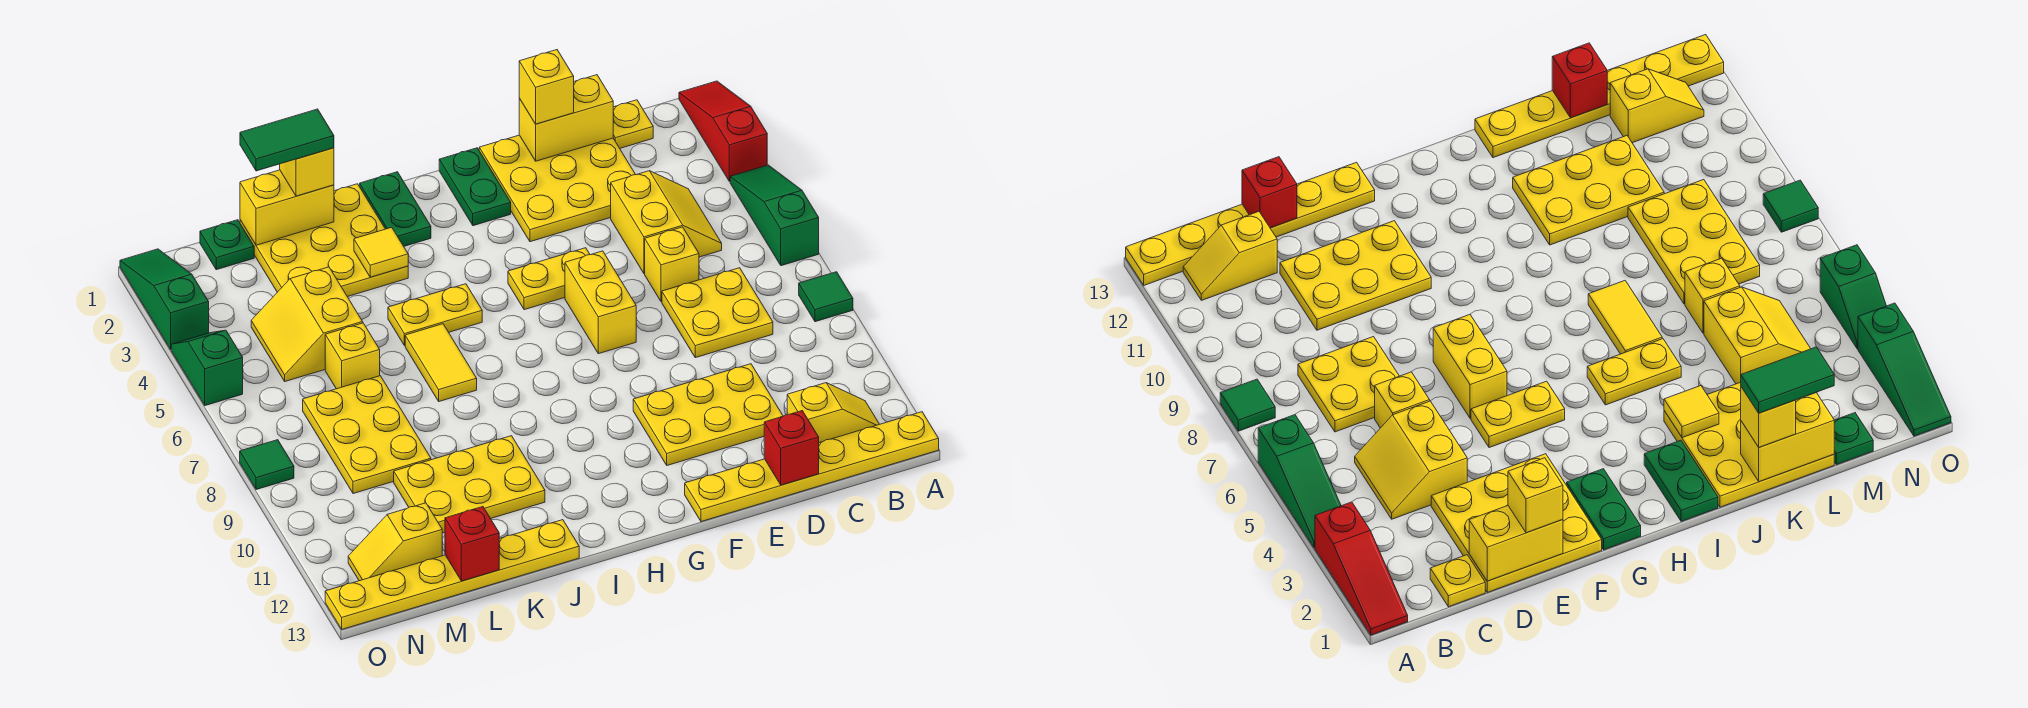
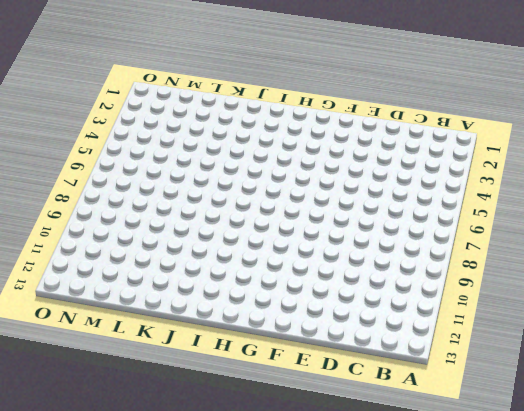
none -> red 1x3 slope [679,81,767,182]
none -> green 1x3 slope [730,165,819,266]
none -> green 1x1 tile [799,272,853,322]
none -> yellow 1x6 plate [685,412,939,522]

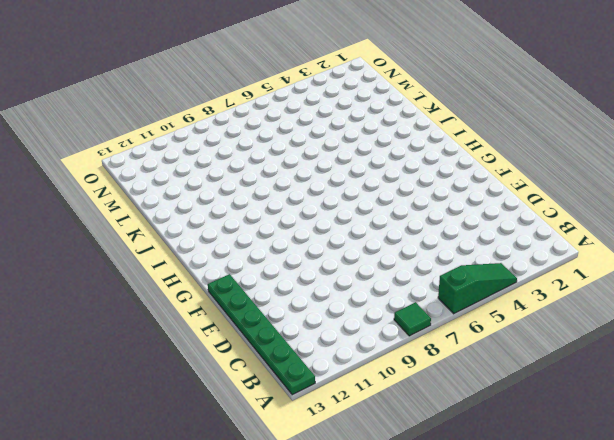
green 1x6 plate [208,274,315,395] -> yellow 1x6 plate [685,412,939,522]
none -> red 1x3 slope [679,81,767,182]
none -> yellow 1x2 slope [787,383,879,443]
none -> yellow 1x1 plate [613,100,653,148]
none -> yellow 2x2 slope [611,171,722,274]

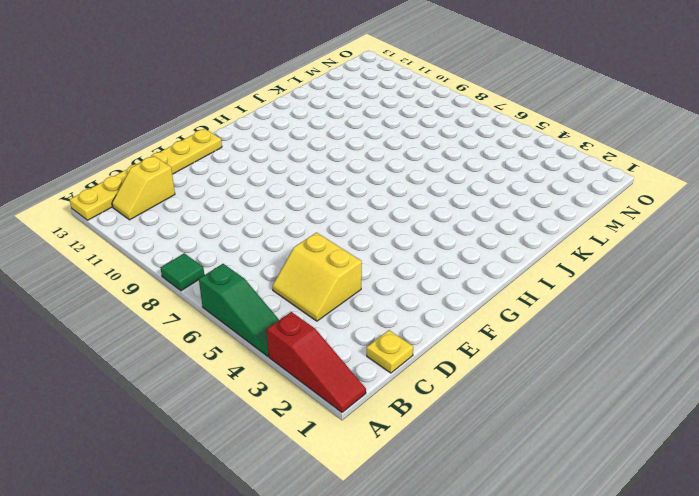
none -> yellow 2x2 plate [662,268,773,358]
none -> yellow 3x3 plate [479,135,636,242]
none -> yellow 1x1 brick [645,227,699,302]
none -> yellow 2x3 plate [633,364,783,465]

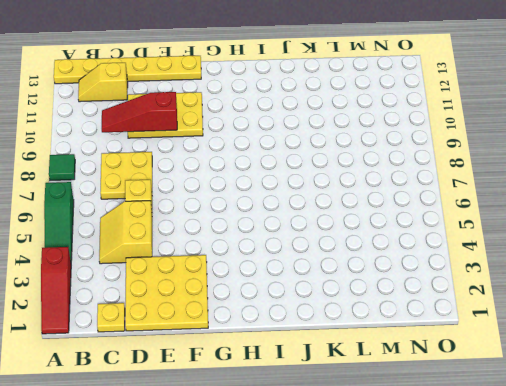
red 1x3 slope [102,92,177,132] -> none
none -> yellow 1x2 plate [508,248,590,310]
none -> yellow 1x2 brick [565,251,636,354]
none -> green 1x2 plate [439,148,511,226]
none -> green 1x2 plate [360,172,431,246]

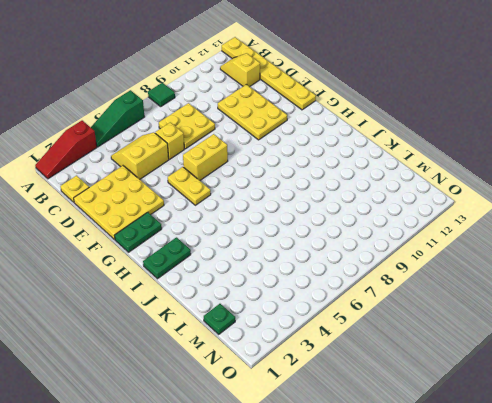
none -> yellow 1x2 plate [388,284,482,346]
none -> yellow 3x3 plate [240,184,408,297]
none -> yellow 1x2 tile [405,324,477,401]
none -> yellow 2x3 plate [394,436,545,533]

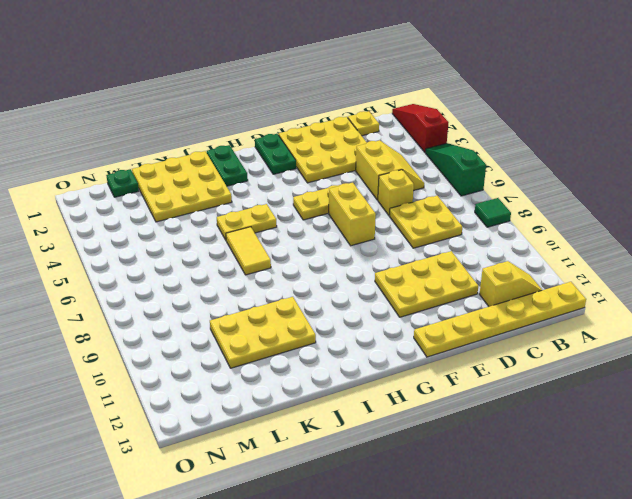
none -> yellow 1x6 plate [325,520,579,629]
none -> yellow 2x2 slope [251,267,363,381]
none -> yellow 1x1 brick [325,323,380,389]
none -> yellow 2x3 plate [303,376,431,494]

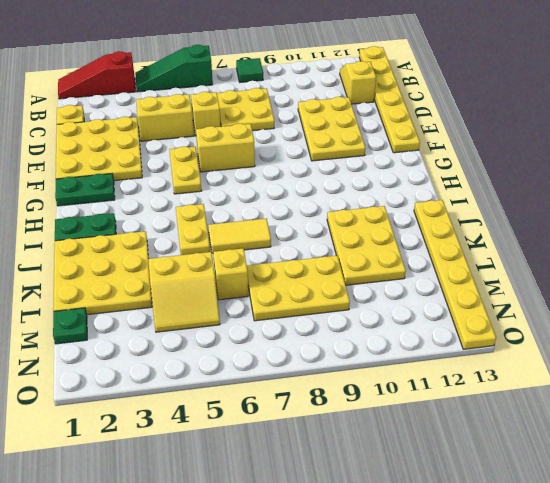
none -> yellow 1x2 slope [348,503,442,581]
none -> green 1x3 slope [120,249,209,349]
none -> green 1x2 slope [171,330,243,406]
none -> green 1x1 tile [240,440,294,490]

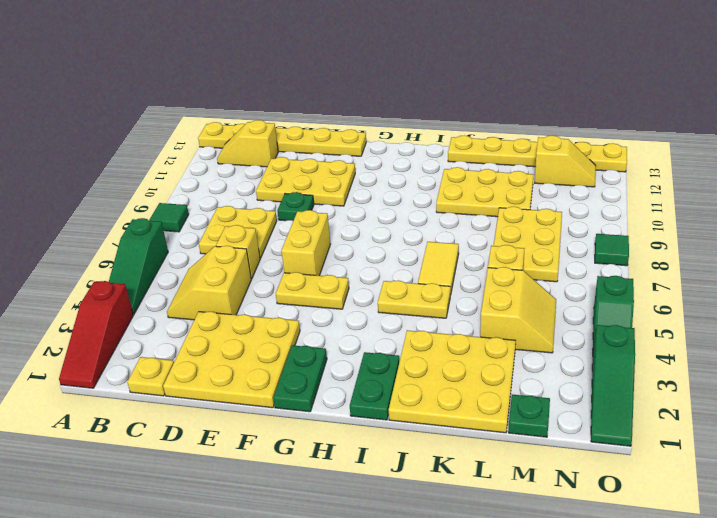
green 1x1 plate [277,192,314,221] -> none
none -> yellow 1x2 brick [519,75,613,161]
none -> red 1x1 brick [764,411,819,485]
none -> yellow 1x1 tile [354,227,408,277]
none -> yellow 1x2 brick [240,170,334,245]

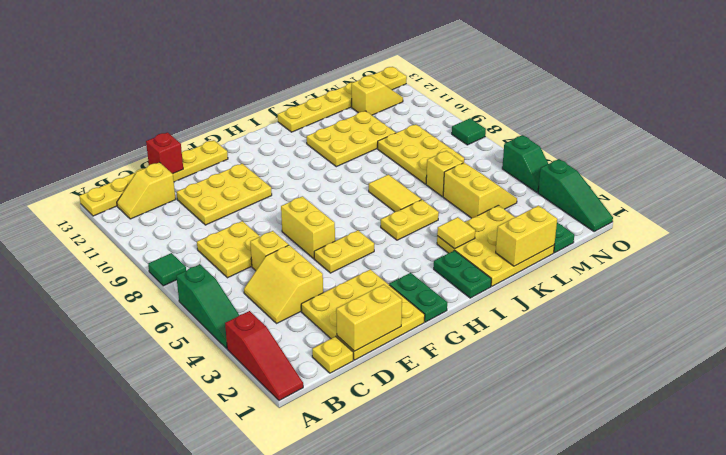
none -> red 1x1 brick [445,507,499,581]
none -> yellow 1x1 brick [519,50,574,124]
none -> yellow 1x1 brick [280,148,334,196]
none -> green 1x2 tile [240,109,334,171]

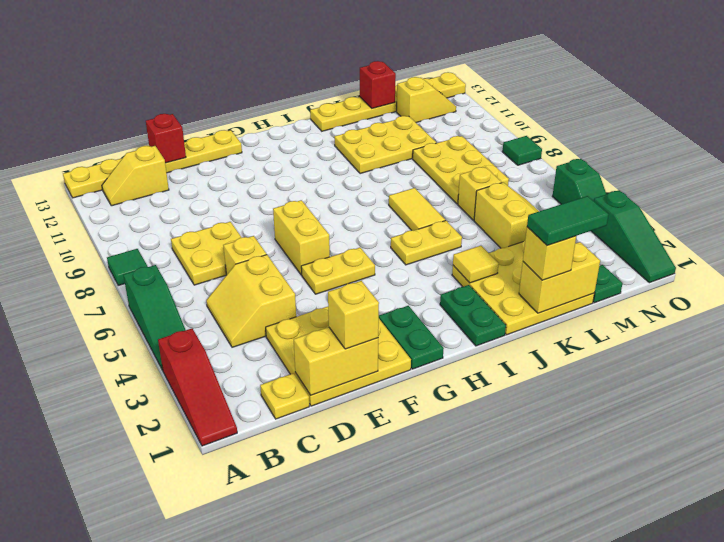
none -> yellow 2x3 plate [633,364,783,465]

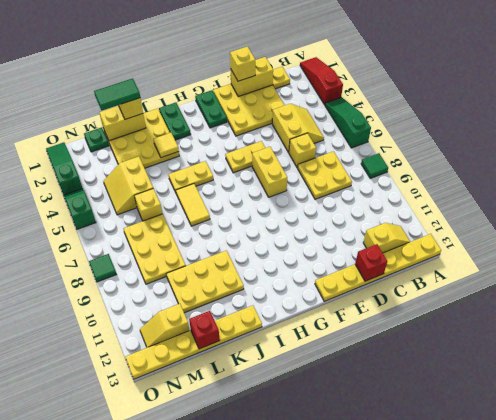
none -> yellow 2x3 plate [633,364,783,465]

